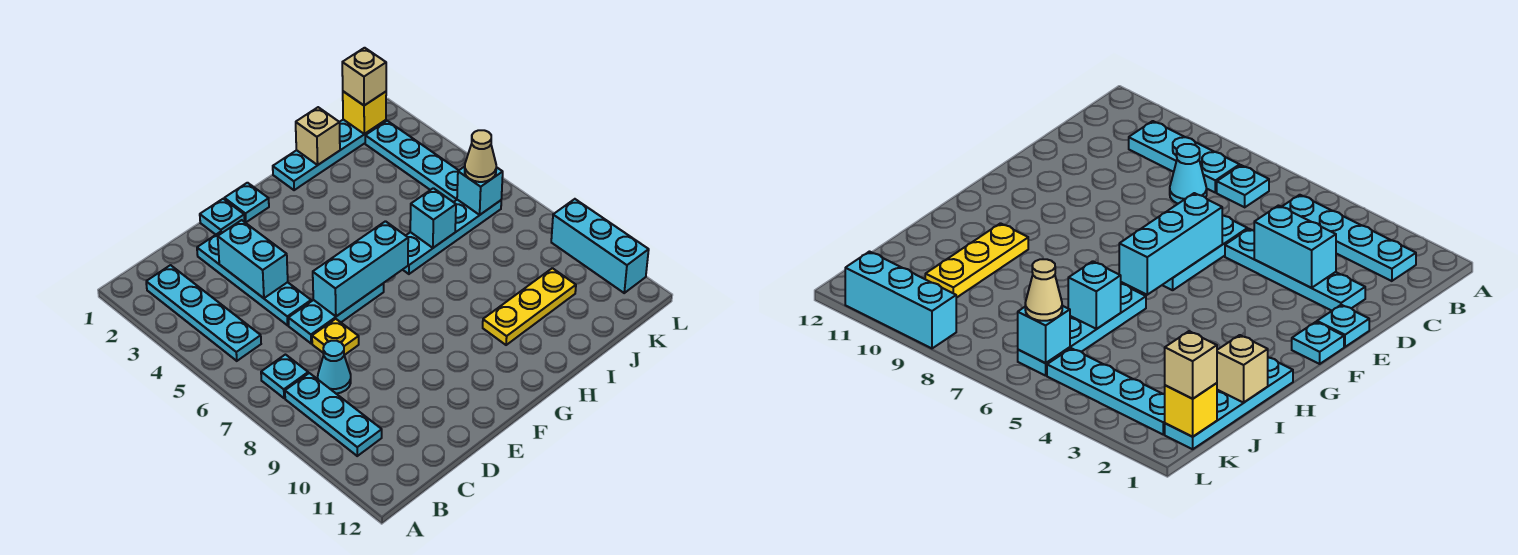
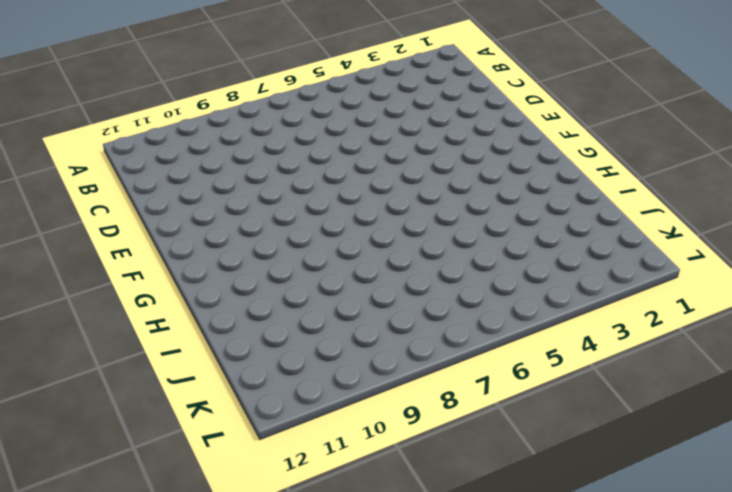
none -> cyan 1x4 plate [146,265,261,361]
none -> cyan 1x1 plate [261,355,308,398]
none -> cyan 1x3 plate [285,373,382,456]

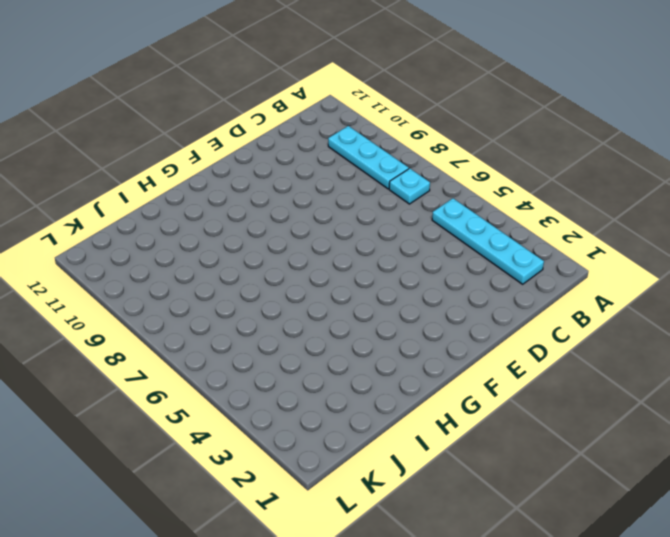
none -> cyan 1x1 cone [318,341,351,394]
none -> cyan 1x4 plate [197,232,311,325]
none -> cyan 1x3 plate [288,283,384,343]

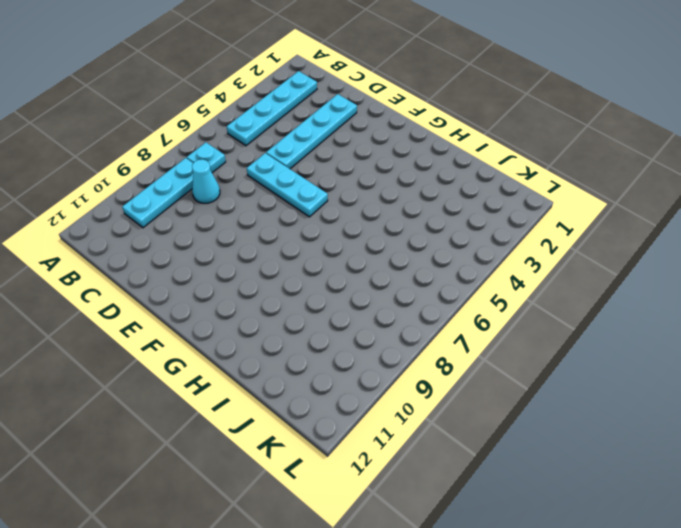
none -> yellow 1x1 plate [312,319,359,355]
none -> cyan 1x1 plate [200,199,245,235]
none -> cyan 1x1 plate [224,183,269,222]

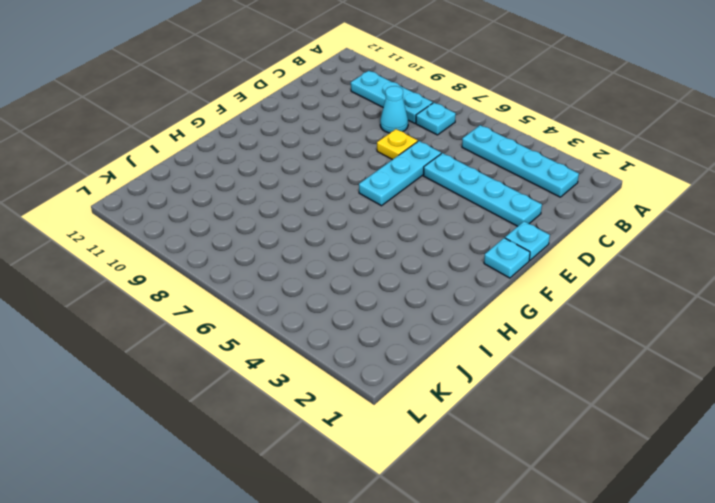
none -> cyan 1x4 plate [273,120,386,190]
none -> cyan 1x4 plate [403,200,501,274]
none -> yellow 1x3 plate [483,268,576,345]

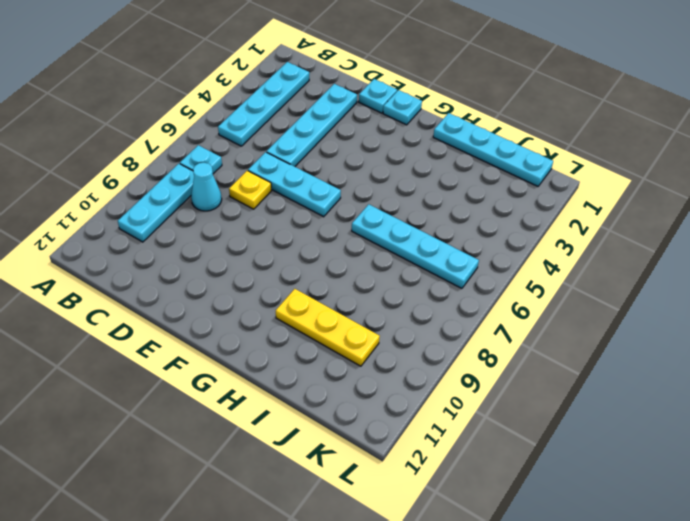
none -> cyan 1x4 plate [365,121,459,202]
none -> cyan 1x3 brick [551,199,649,293]
none -> cyan 1x2 brick [218,220,288,298]

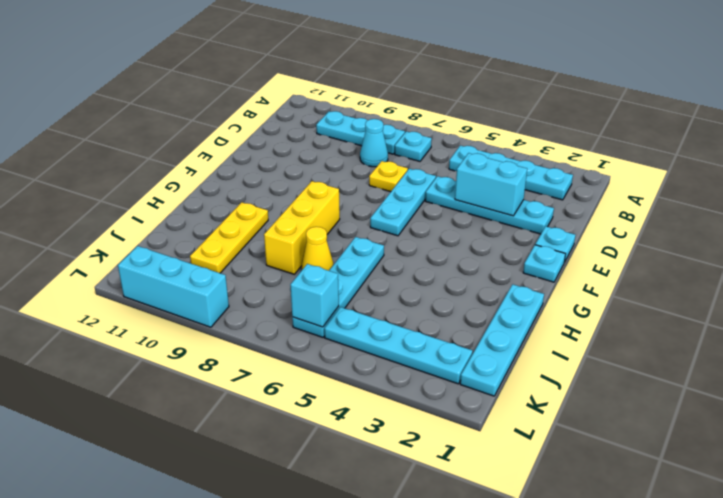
yellow 1x3 brick [264,181,340,274] -> none
yellow 1x1 cone [302,227,333,271] -> none
none -> cyan 1x3 brick [313,221,408,316]
none -> tan 1x1 brick [296,107,340,165]
none -> cyan 1x1 brick [410,188,456,248]

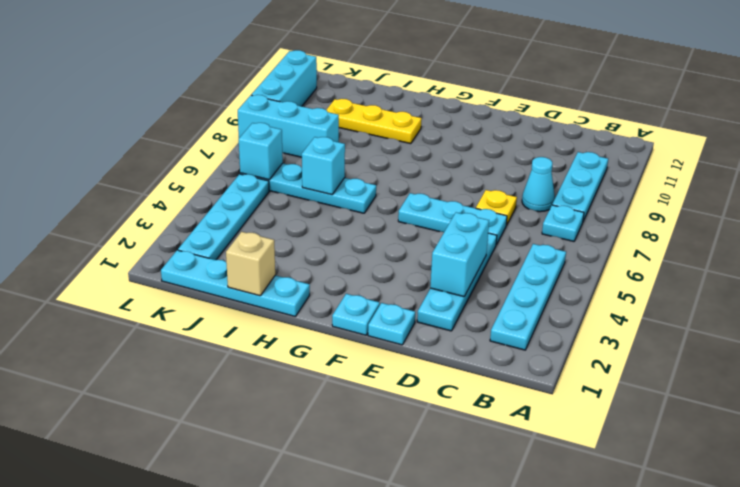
cyan 1x3 brick [238,95,339,157] -> cyan 1x3 brick moved to [313,221,408,316]
none -> yellow 1x1 brick [343,91,386,134]
none -> tan 1x1 brick [342,48,386,105]
none -> tan 1x1 cone [465,130,496,182]

